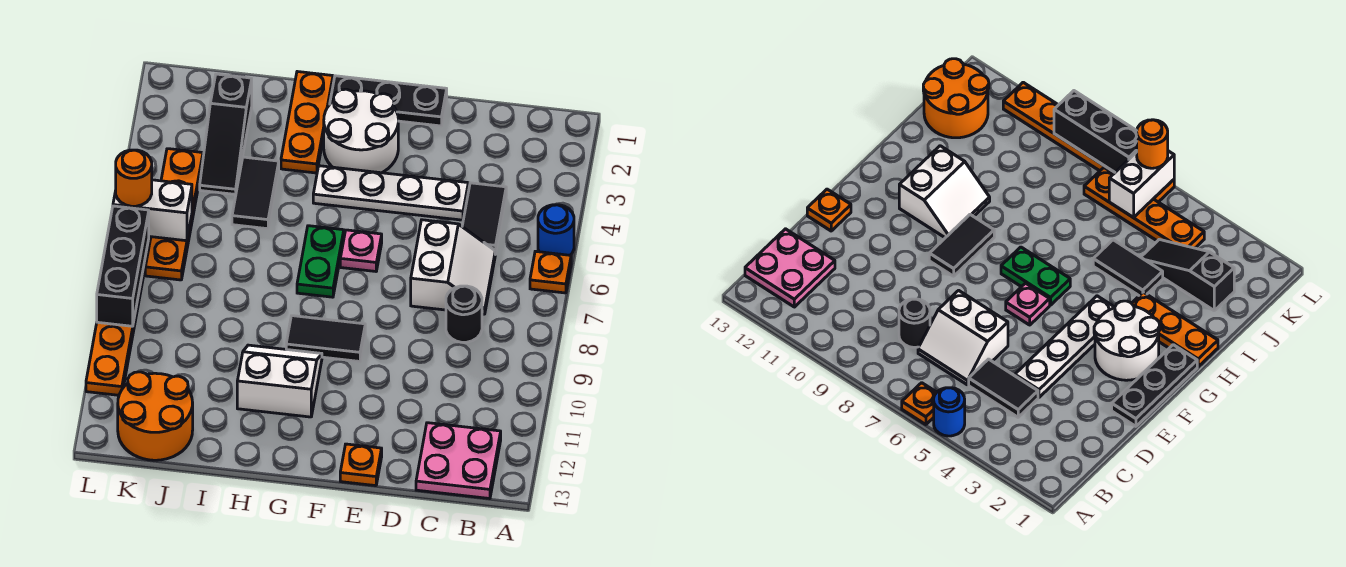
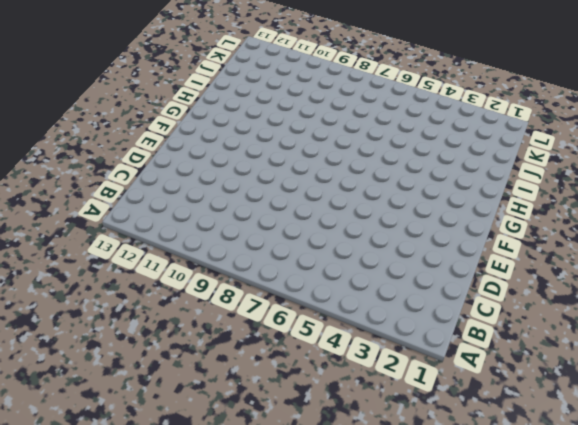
none -> blue 1x1 round brick [538,205,574,255]
none -> orange 1x1 plate [530,251,571,293]
none -> pink 2x2 plate [416,423,501,499]

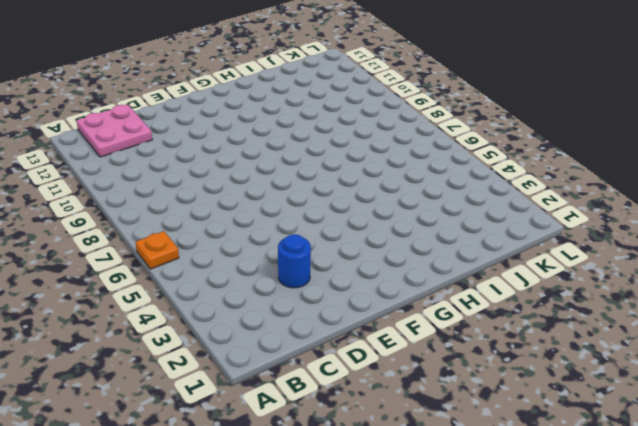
blue 1x1 round brick [278,234,311,288] -> blue 1x1 round brick moved to [538,205,574,255]
none -> black 1x2 tile [462,183,506,254]
none -> white 2x2 slope [411,220,495,314]
none -> black 1x1 round brick [446,286,482,342]

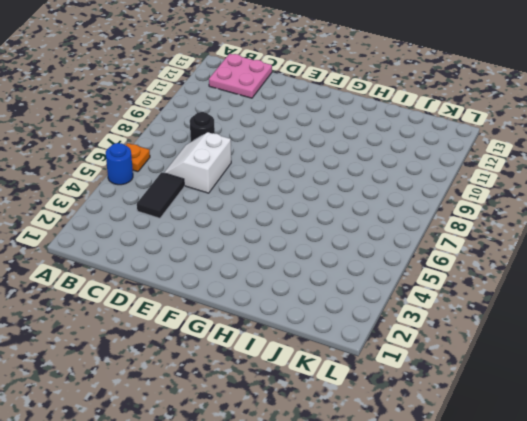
none -> white 1x4 plate [313,166,468,220]
none -> black 1x3 plate [330,76,447,126]
none -> orange 1x1 plate [340,444,382,486]

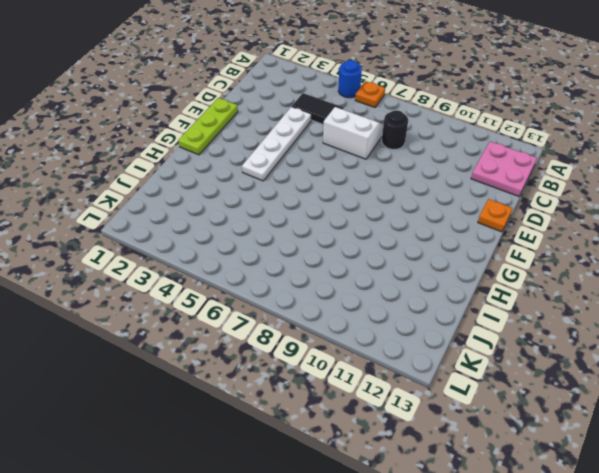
lime 1x3 plate [178,98,238,155] -> black 1x3 plate [330,76,447,126]
none -> white 2x2 round brick [324,89,398,173]
none -> pink 1x1 plate [340,230,382,271]
none -> black 1x2 tile [286,316,365,361]

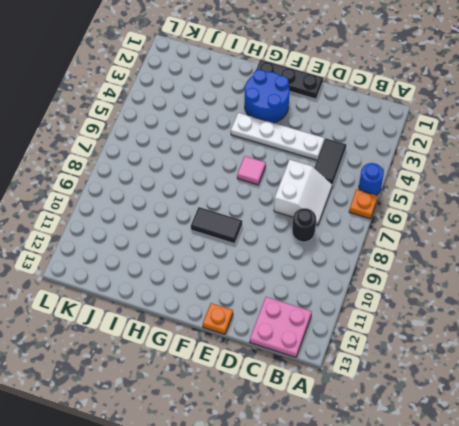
blue 2x2 round brick [245,69,290,123] -> white 2x2 round brick [324,89,398,173]
pink 1x1 tile [237,156,266,185] -> pink 1x1 plate [340,230,382,271]
none -> green 1x2 plate [297,226,344,297]
none -> white 2x2 slope [237,345,322,417]
none -> orange 1x3 plate [281,72,333,173]

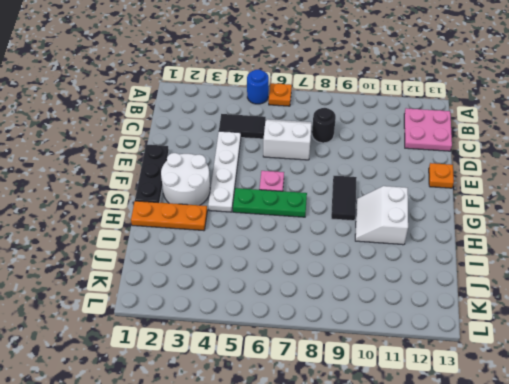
green 1x3 plate [233,188,307,217] -> green 1x2 plate [297,226,344,297]
none -> black 1x2 tile [232,157,279,229]
none -> black 1x3 slope [200,74,252,194]
none -> orange 2x2 round brick [118,372,193,460]

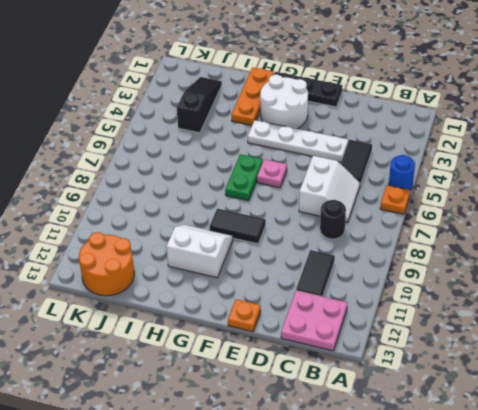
black 1x2 tile [296,250,335,297] -> black 1x2 tile moved to [232,157,279,229]
black 1x3 slope [177,77,222,133] -> black 1x3 slope turned to [200,74,252,194]
none -> orange 1x4 plate [145,149,203,280]
none -> orange 1x6 plate [86,237,151,395]
none -> white 1x2 brick [113,180,192,241]

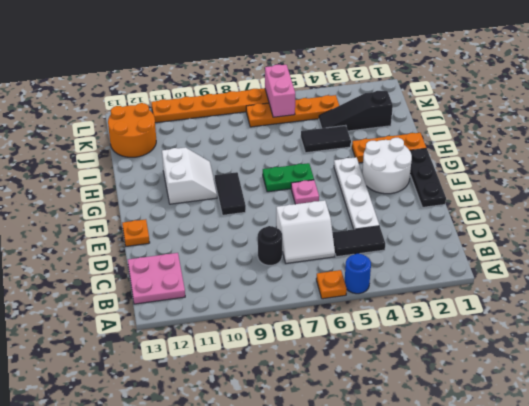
pink 1x2 brick [265,65,295,117] -> white 1x2 brick [113,180,192,241]
none -> black 1x3 brick [97,206,149,326]
none -> orange 1x1 round brick [116,150,152,206]

